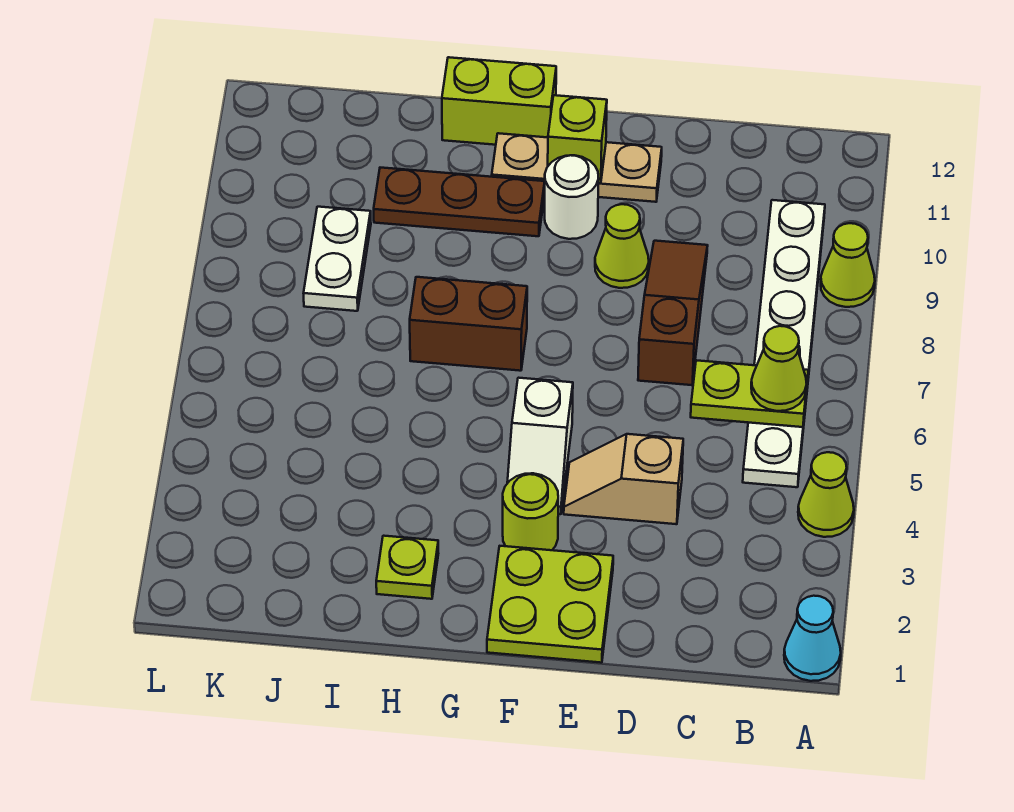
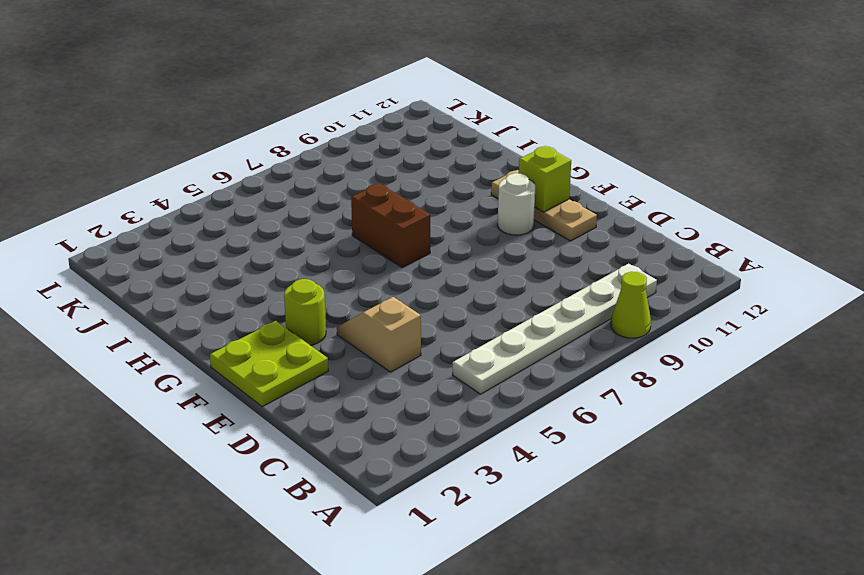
none -> cyan 1x1 cone [784,596,841,681]
none -> lime 1x1 cone [798,452,854,537]
none -> brown 1x3 slope [638,241,708,385]

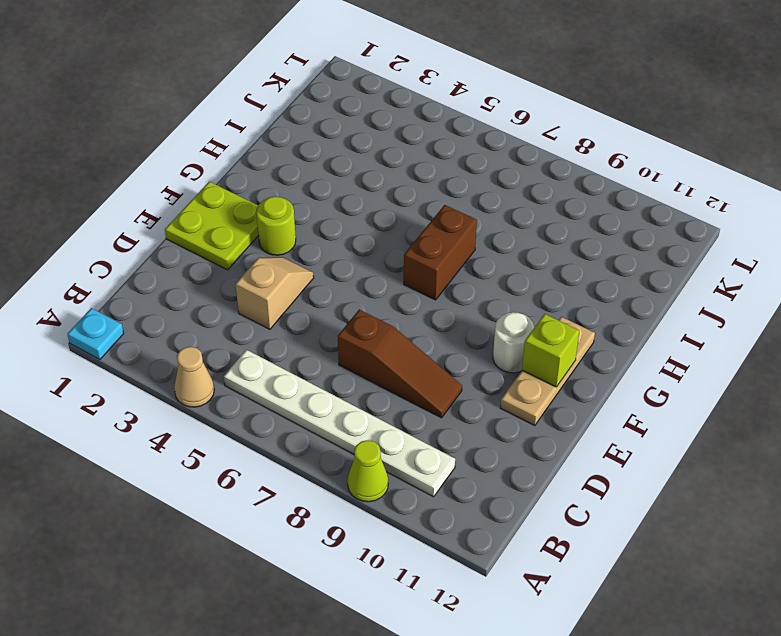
cyan 1x1 plate [67,308,124,360] -> cyan 1x1 cone [784,596,841,681]
tan 1x1 cone [174,347,214,407] -> lime 1x1 cone [798,452,854,537]
none -> lime 1x1 cone [595,204,649,288]
none -> white 1x2 slope [507,378,573,514]
none -> brown 1x3 plate [374,168,545,236]

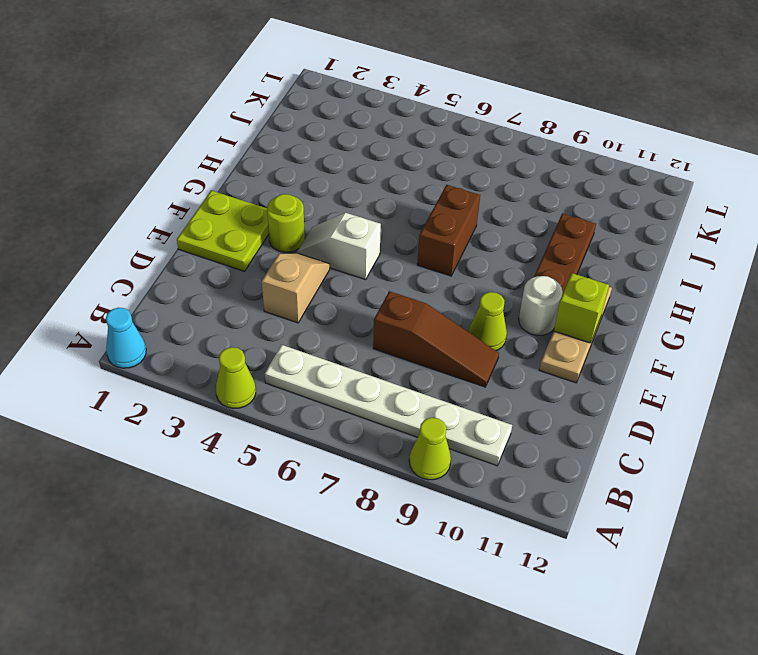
none -> lime 1x2 brick [442,57,556,145]
none -> lime 1x1 plate [376,536,438,599]
none -> white 1x2 plate [303,207,371,311]

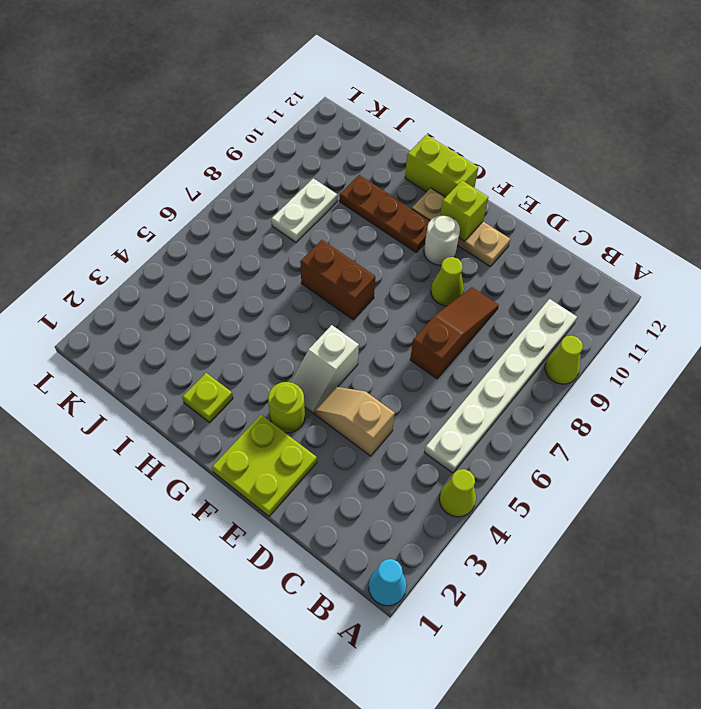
none -> lime 1x2 plate [691,360,808,427]
none -> lime 1x1 cone [751,326,807,411]

